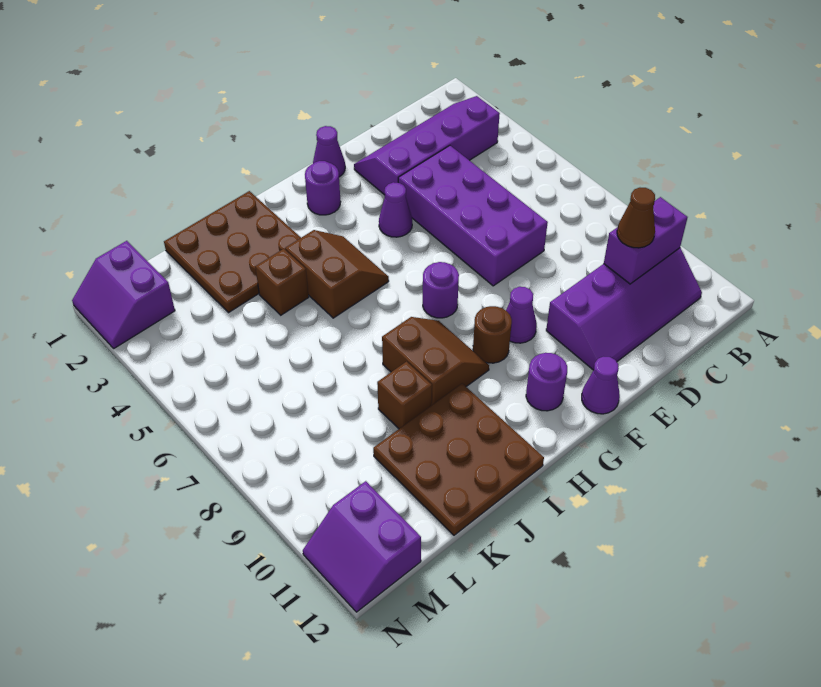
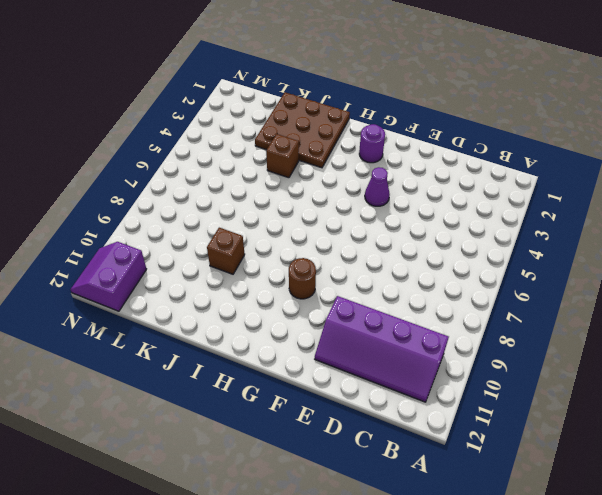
none -> purple 2x4 slope [354,96,500,195]
none -> purple 2x4 brick [398,146,548,286]
none -> purple 1x1 cone [313,126,345,177]

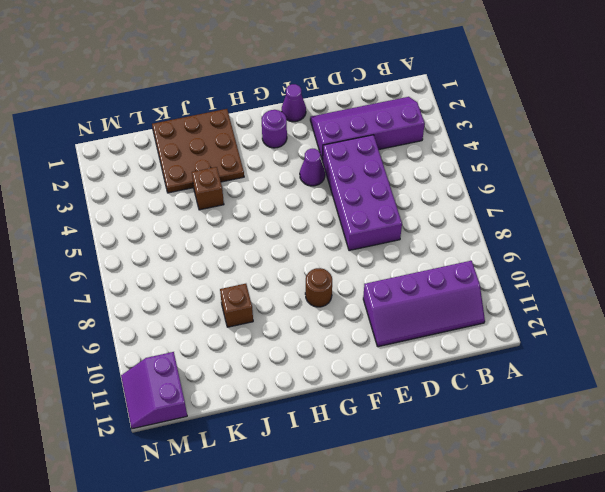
none -> purple 1x1 cone [506,287,537,343]
none -> purple 1x1 cone [582,357,620,414]
none -> purple 1x1 round brick [423,262,459,318]

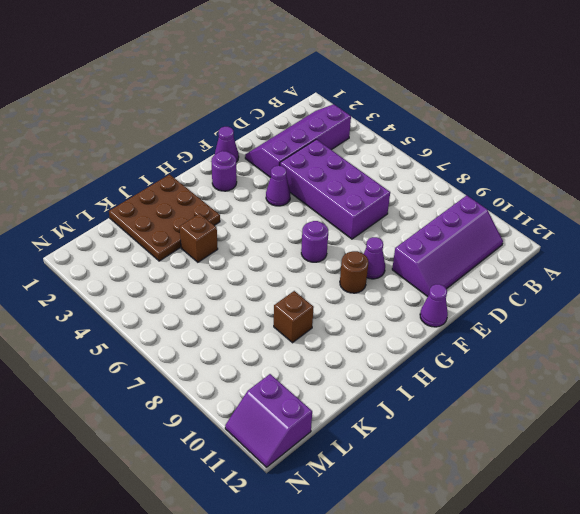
none -> purple 1x1 round brick [526,353,567,411]
none -> brown 2x2 slope [285,230,389,318]
none -> brown 2x2 slope [382,317,489,405]

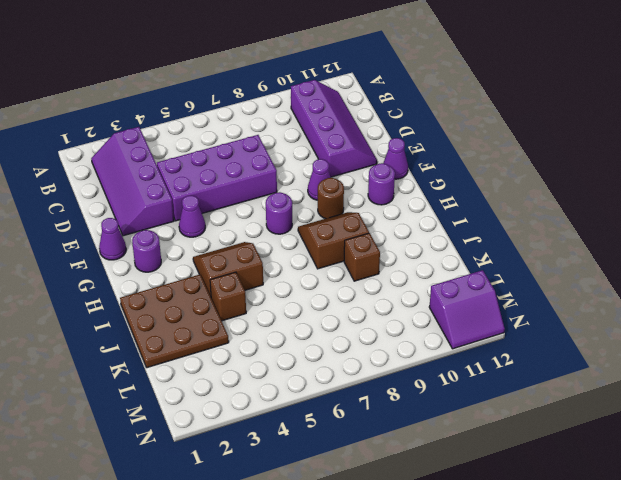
none -> brown 3x3 plate [373,384,544,535]
none -> purple 2x2 slope [72,241,175,348]
none -> purple 1x2 brick [604,197,688,284]

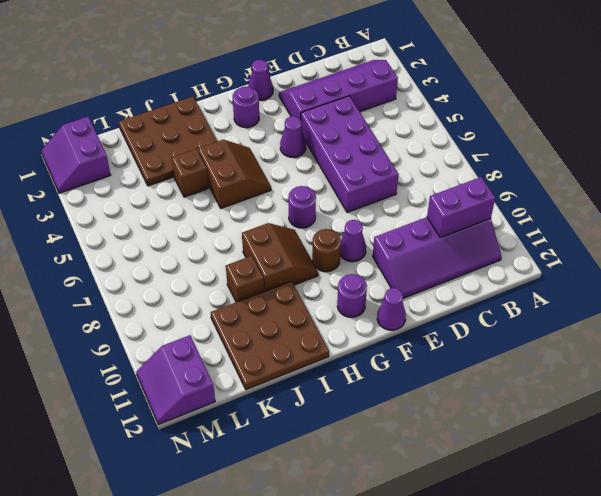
none -> brown 1x1 cone [617,188,655,248]

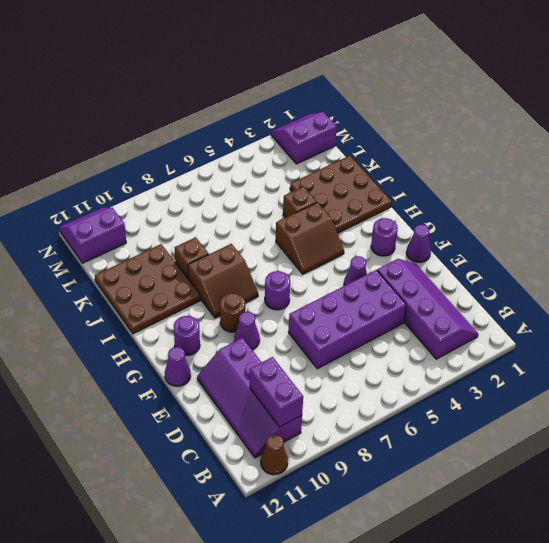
brown 1x1 cone [261,435,288,475] -> brown 1x1 cone moved to [617,188,655,248]

